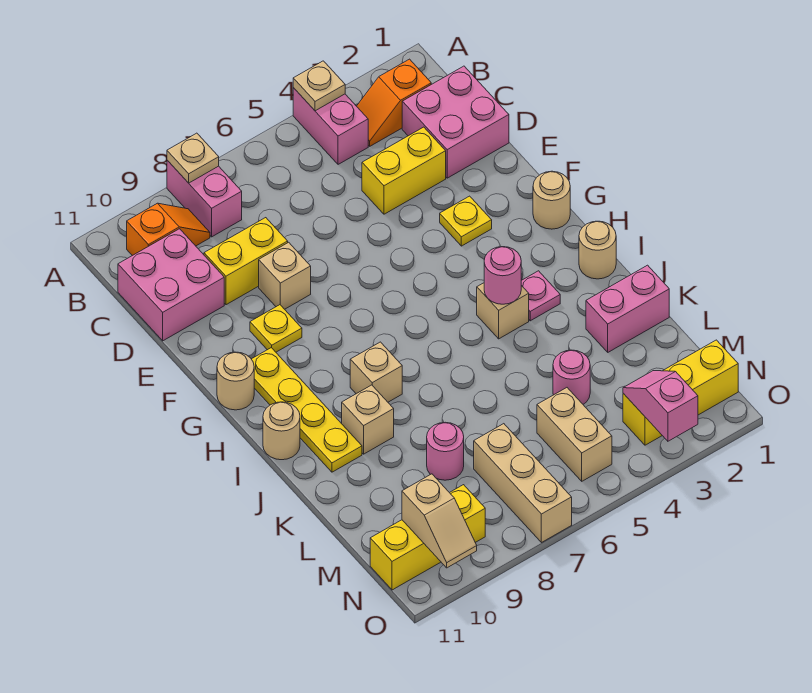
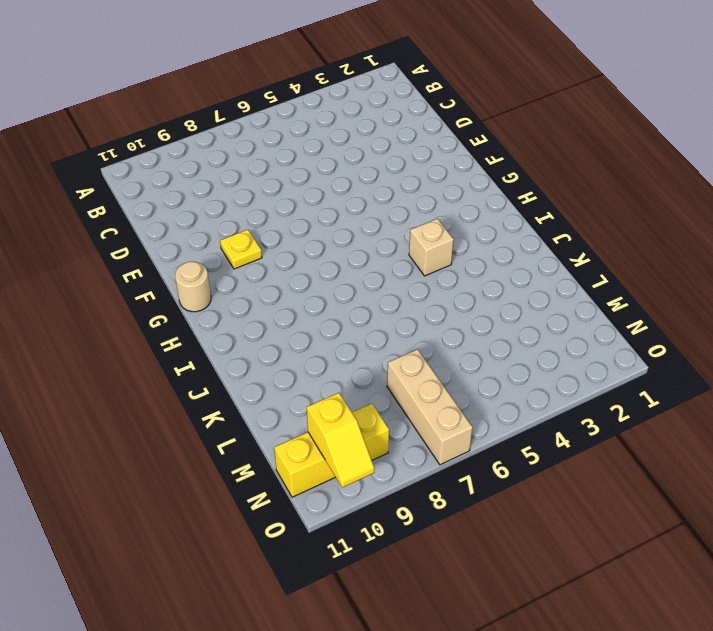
yellow 1x2 slope [307,393,375,488] -> tan 1x2 slope [402,474,477,568]
none -> pink 1x2 brick [293,88,368,164]
none -> pink 1x2 brick [167,160,242,237]
none -> orange 1x2 slope [357,59,431,146]
none -> orange 1x2 slope [127,203,210,256]

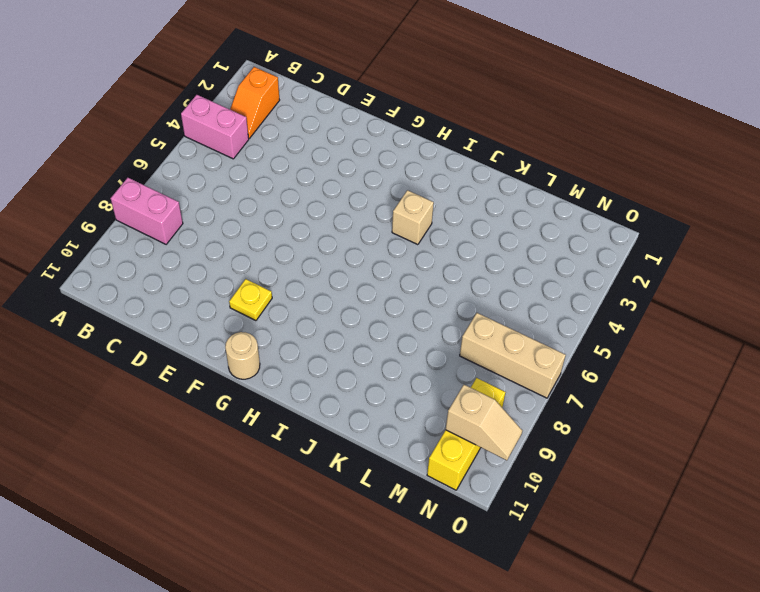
none -> orange 1x2 slope [127,203,210,256]
none -> pink 2x2 brick [402,66,509,178]
none -> pink 2x2 brick [118,229,224,341]
none -> yellow 1x2 brick [362,127,446,214]

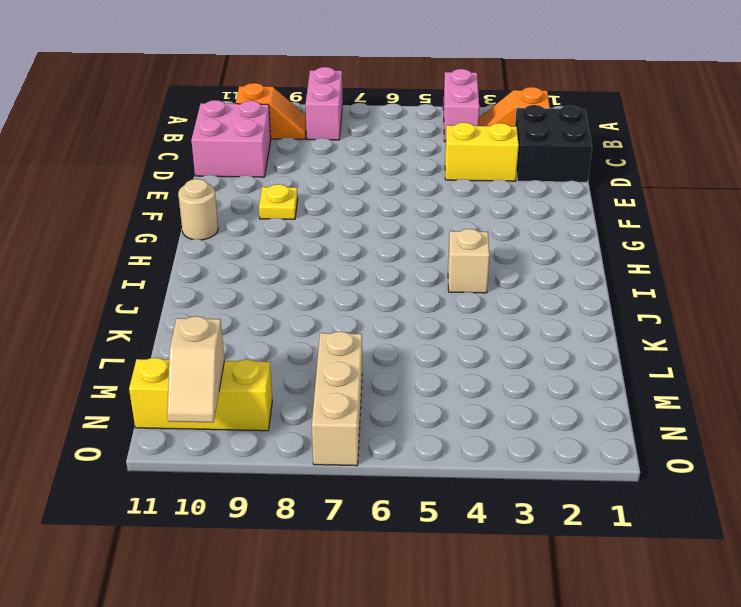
black 2x2 brick [515,105,592,182] -> pink 2x2 brick [402,66,509,178]
none -> yellow 1x2 brick [204,218,288,305]
none -> tan 1x1 brick [259,242,311,309]
none -> yellow 1x1 plate [440,196,492,246]
none -> tan 1x1 round brick [533,171,570,229]

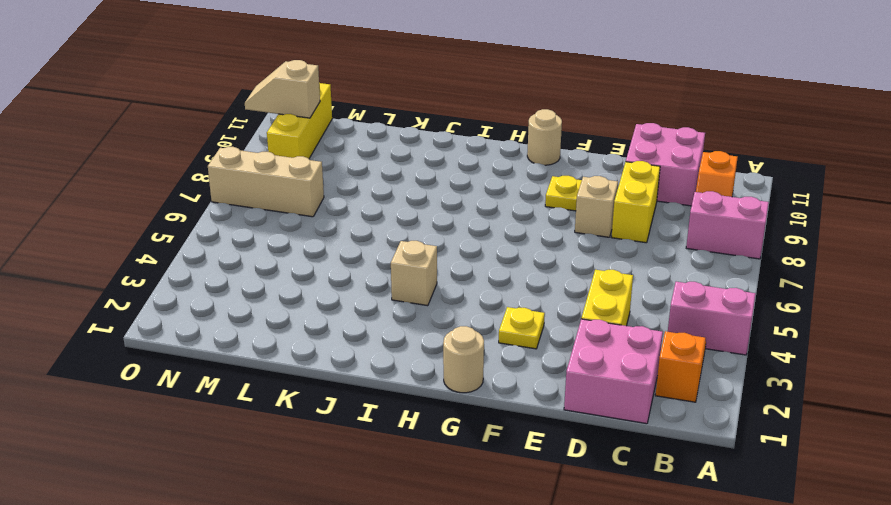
none -> yellow 1x4 plate [252,348,362,472]
none -> tan 1x1 round brick [579,221,616,279]
none -> pink 1x1 plate [521,271,560,321]
none -> tan 1x1 brick [350,342,402,402]

